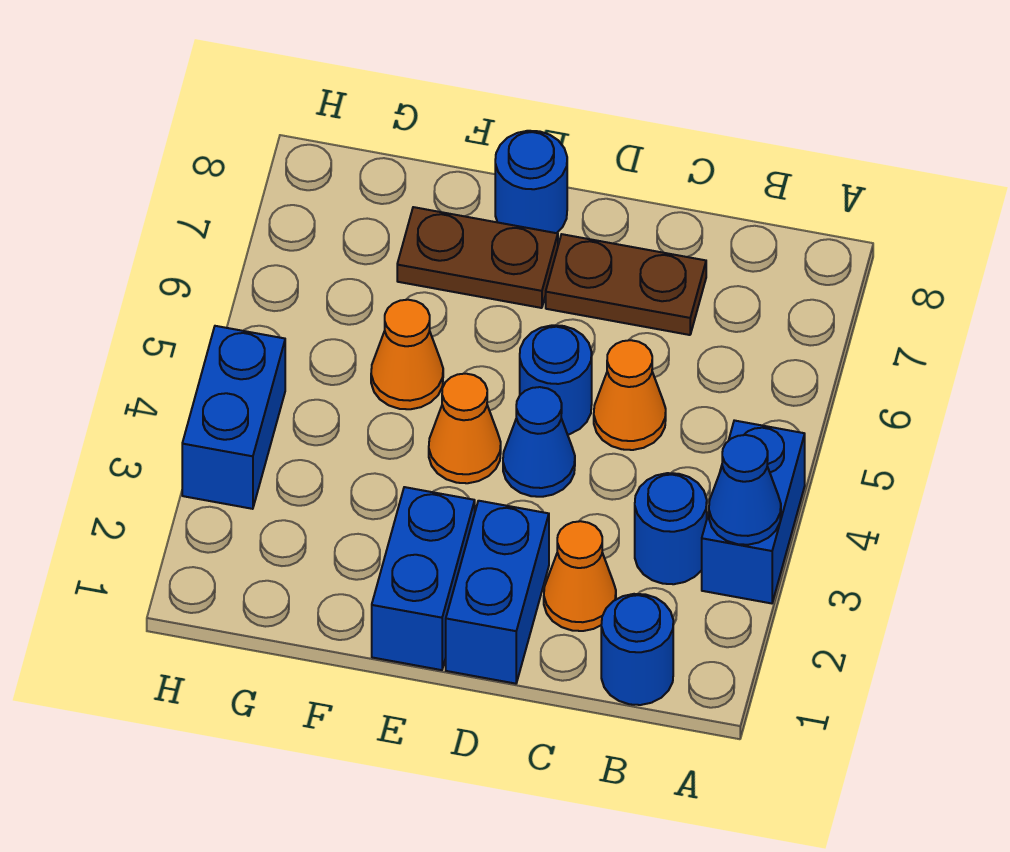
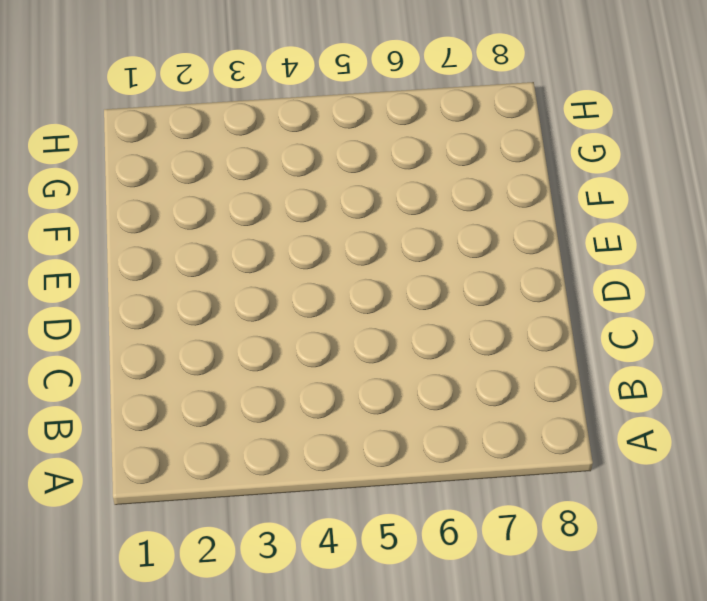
none -> blue 1x2 brick [702,420,805,603]
none -> blue 1x1 round brick [601,594,673,705]
none -> blue 1x1 round brick [635,473,707,584]

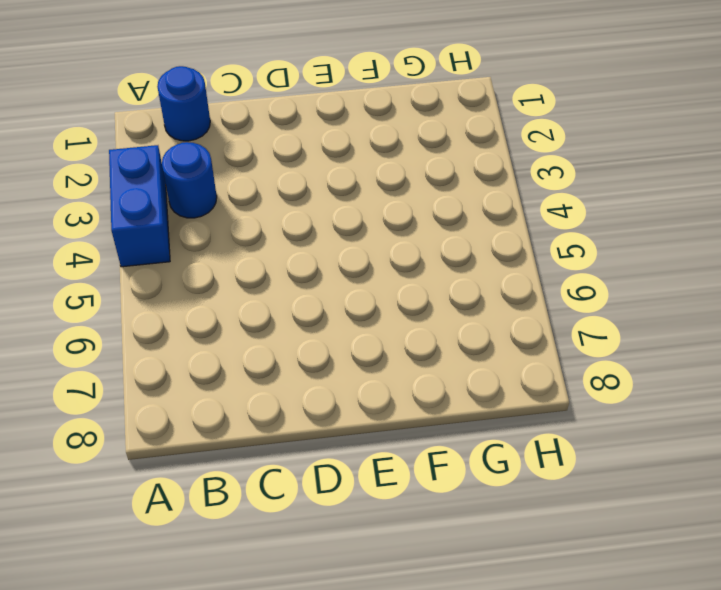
none -> orange 1x1 cone [544,521,616,631]
none -> orange 1x1 cone [594,340,666,450]
none -> brown 1x2 plate [546,234,706,335]

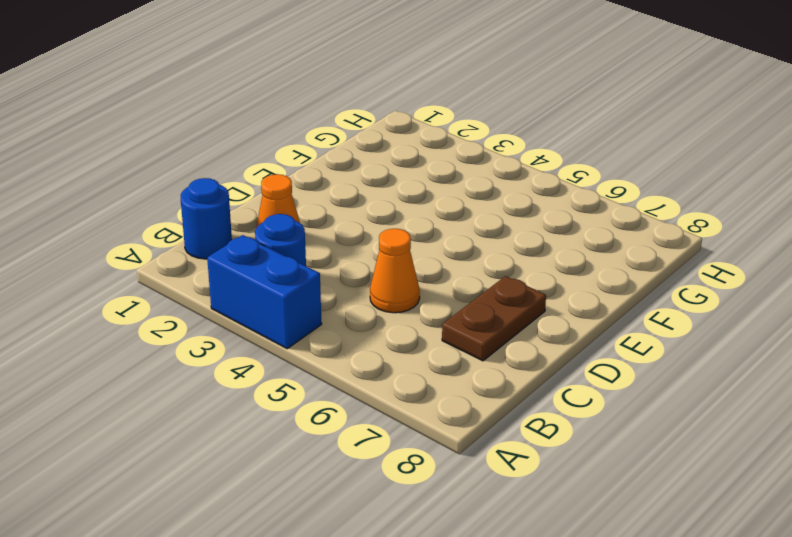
none -> blue 1x2 brick [446,501,549,684]
none -> blue 1x1 cone [503,387,575,497]
none -> blue 1x1 round brick [520,325,592,435]

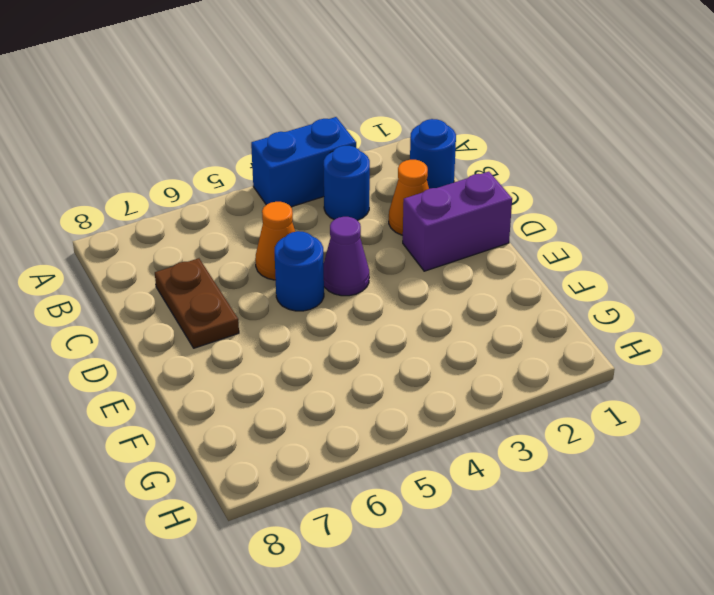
purple 1x2 brick [403,172,512,271] -> blue 1x2 brick [446,501,549,684]
purple 1x1 cone [324,217,369,296] -> blue 1x1 cone [503,387,575,497]
none -> blue 1x2 brick [372,487,475,670]
none -> orange 1x1 cone [429,374,501,483]
none -> brown 1x2 plate [397,207,558,308]

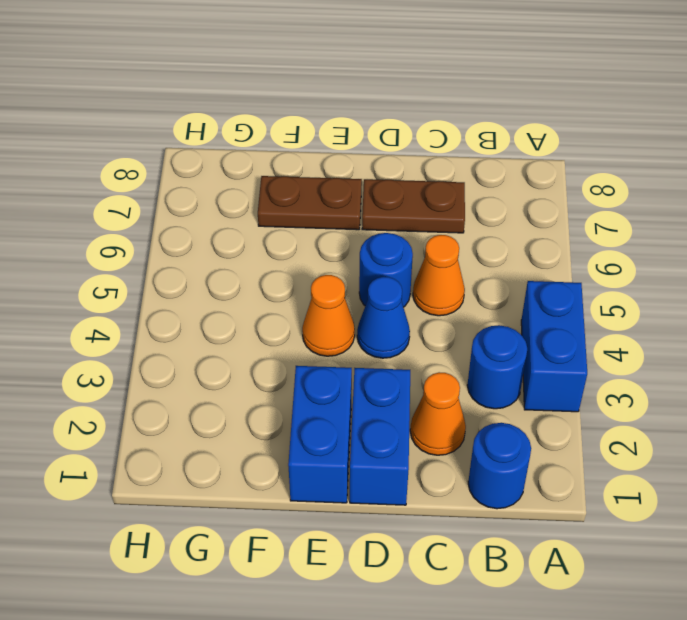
none -> blue 1x1 round brick [495,131,567,233]
none -> orange 1x1 cone [371,300,443,409]
none -> blue 1x2 brick [182,326,285,509]

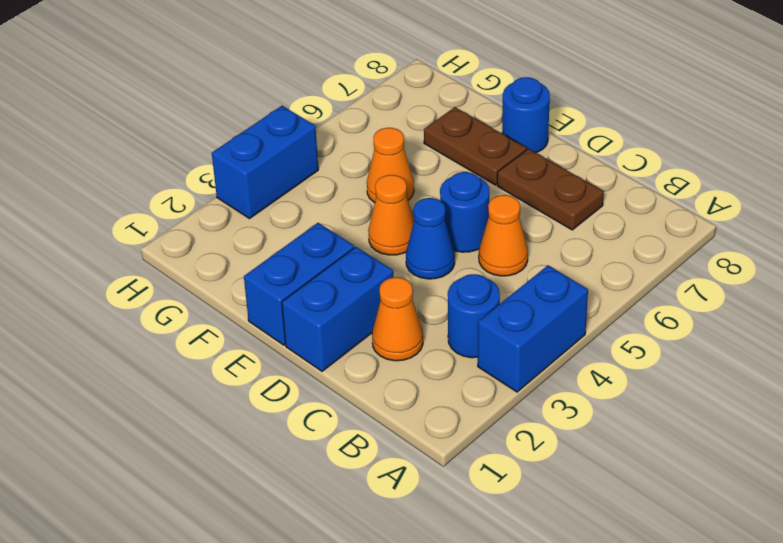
none -> blue 1x1 round brick [601,594,673,705]
none -> blue 1x1 cone [709,435,781,545]

